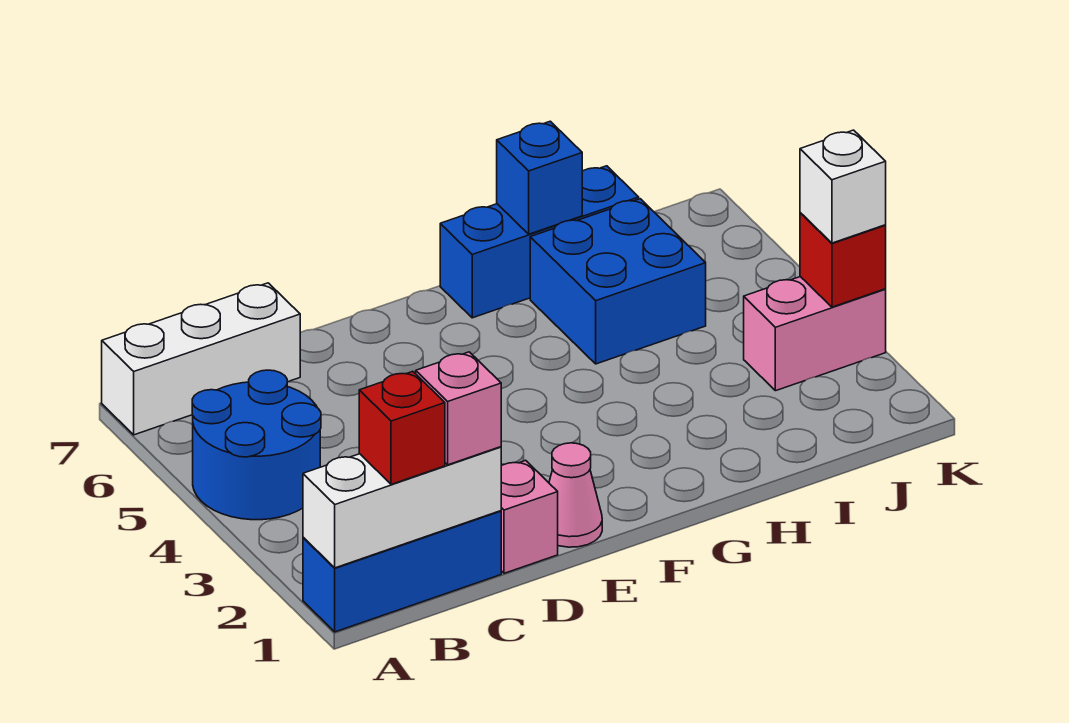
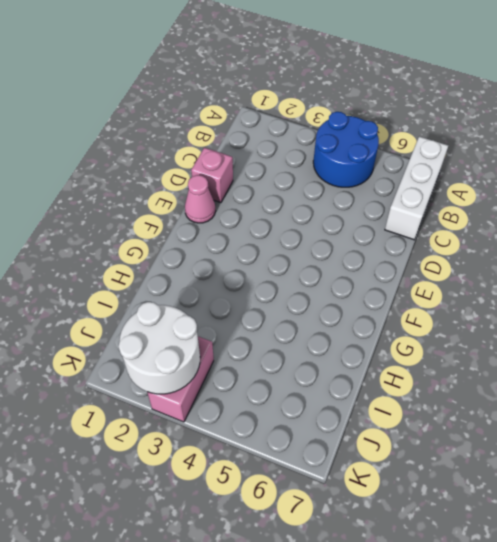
white 2x2 round brick [118,302,200,394] -> red 1x1 brick [800,213,886,307]
none -> blue 1x3 brick [303,511,501,632]
none -> blue 1x3 brick [440,166,639,318]
none -> blue 2x2 brick [530,199,706,364]

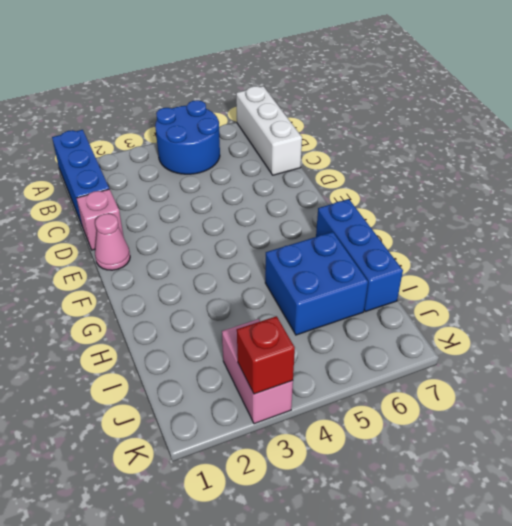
none -> white 1x3 brick [303,447,501,568]
none -> blue 1x1 brick [497,121,582,234]
none -> red 1x1 brick [359,371,445,484]

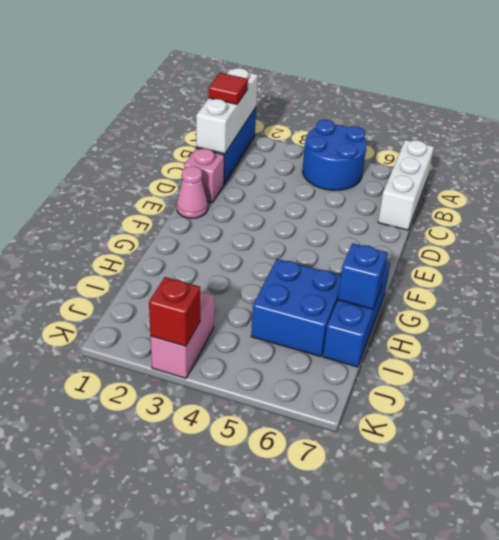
red 1x1 tile [208,73,248,104] -> red 1x1 brick [359,371,445,484]
none -> pink 1x1 brick [416,352,501,465]
none -> white 1x1 brick [800,130,886,243]

